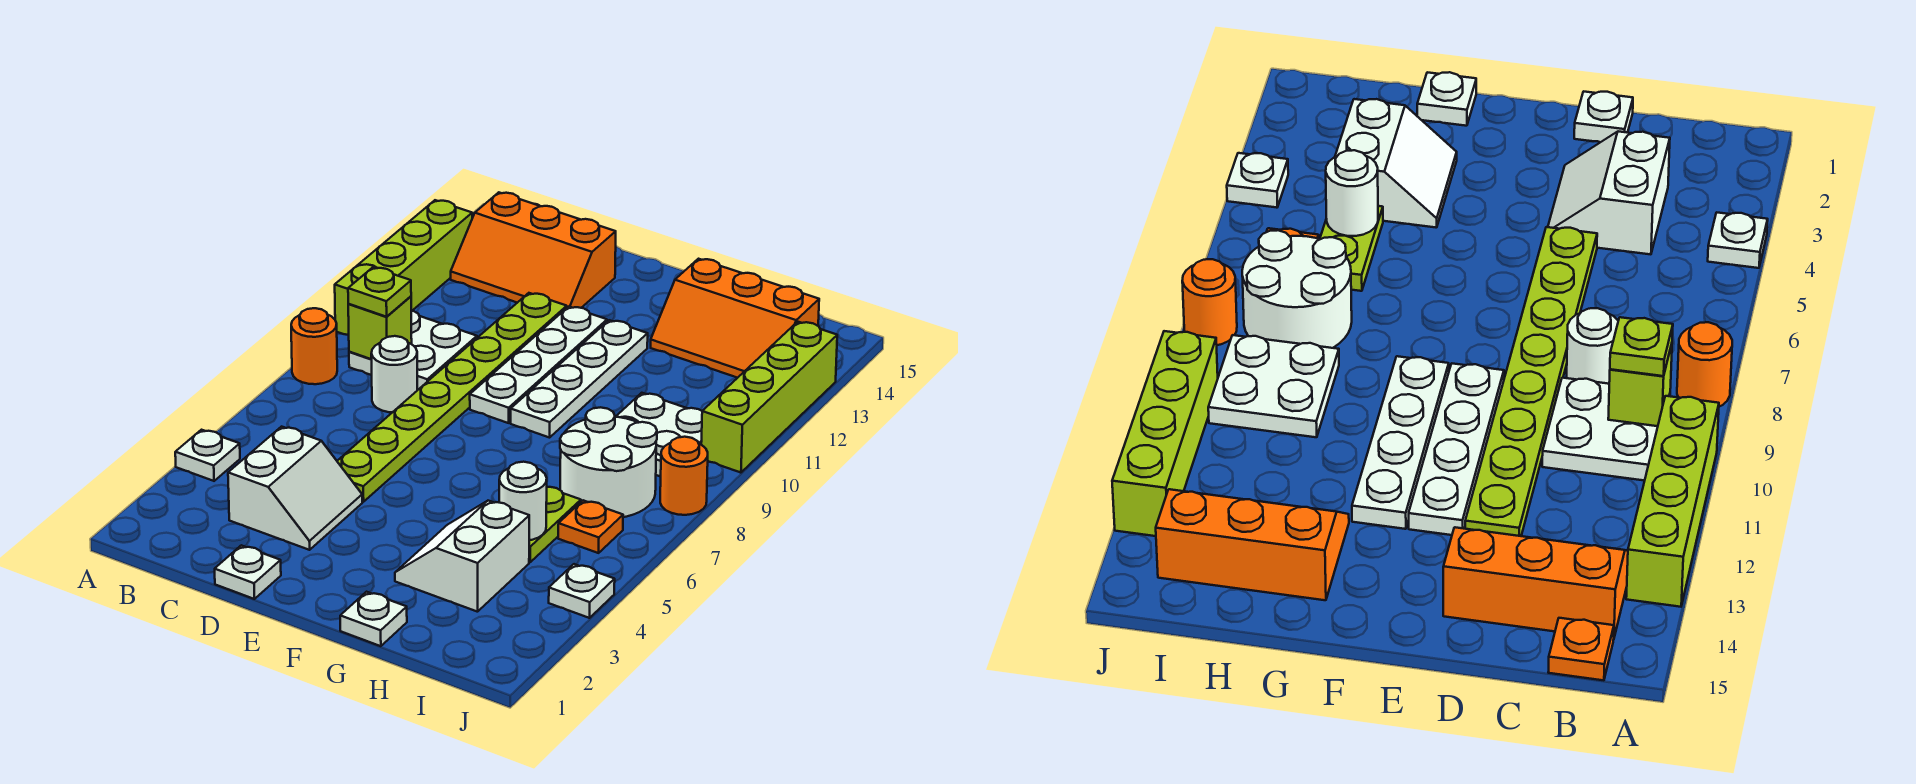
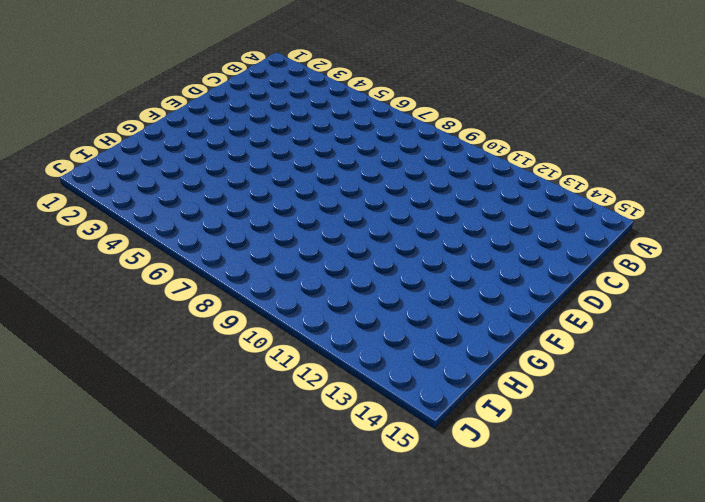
none -> white 1x1 plate [175,430,240,481]
none -> orange 1x1 round brick [291,308,337,384]
none -> lime 1x4 brick [335,200,472,335]

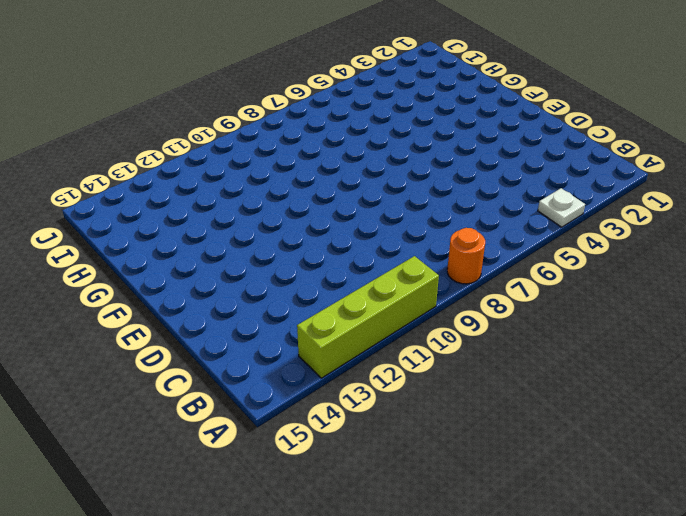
none -> white 2x2 plate [349,311,477,390]
none -> orange 2x3 slope [451,192,616,308]
none -> orange 1x1 plate [1548,618,1614,680]

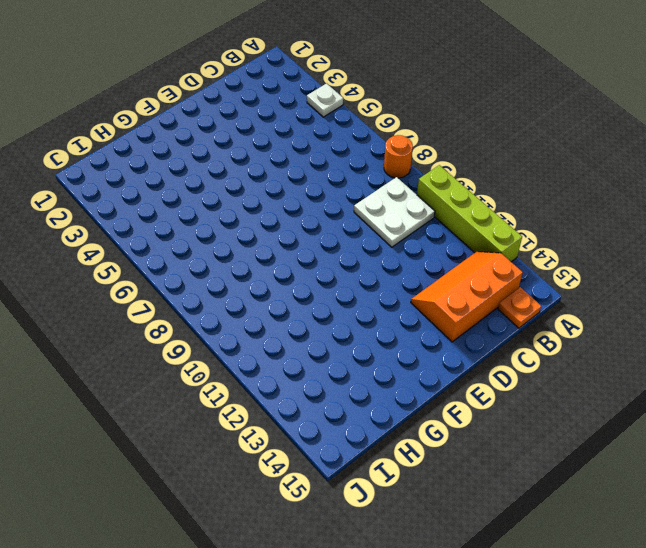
none -> white 2x2 slope [228,427,362,550]
none -> white 1x1 round brick [371,336,417,412]
none -> white 1x1 plate [215,545,281,599]

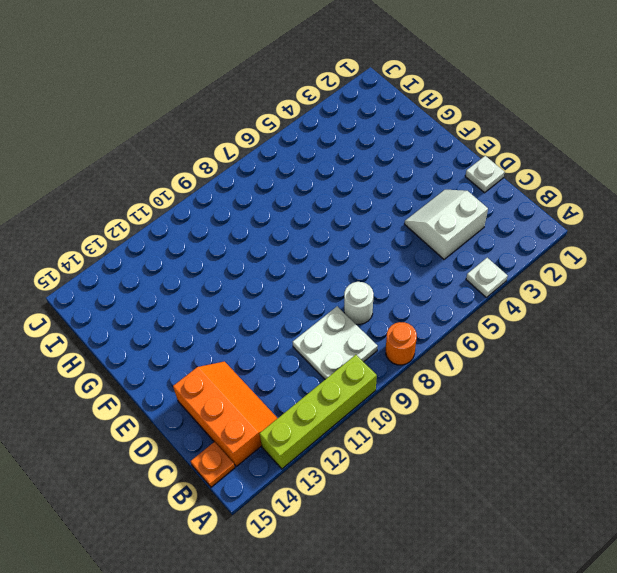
none -> lime 1x8 plate [337,293,567,502]
none -> white 1x4 plate [470,307,607,423]
none -> white 1x4 plate [511,320,648,438]

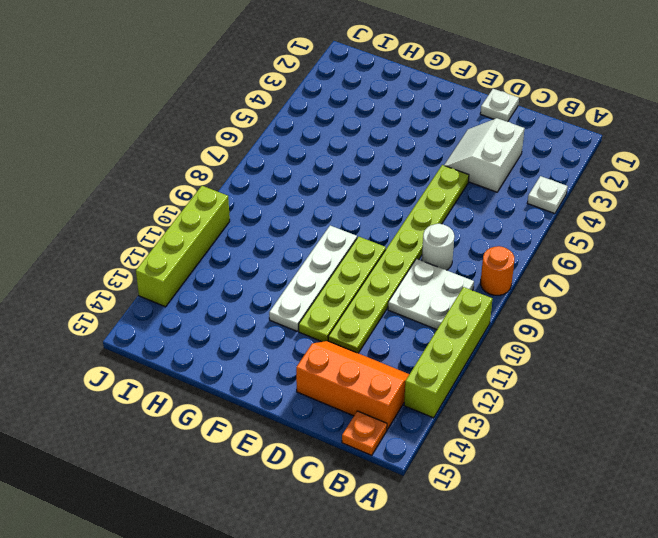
lime 1x4 plate [299,237,386,342] -> white 1x4 plate [470,307,607,423]
none -> white 1x1 plate [340,592,407,646]
none -> white 2x2 slope [395,501,529,612]
none -> orange 2x3 slope [651,259,819,378]

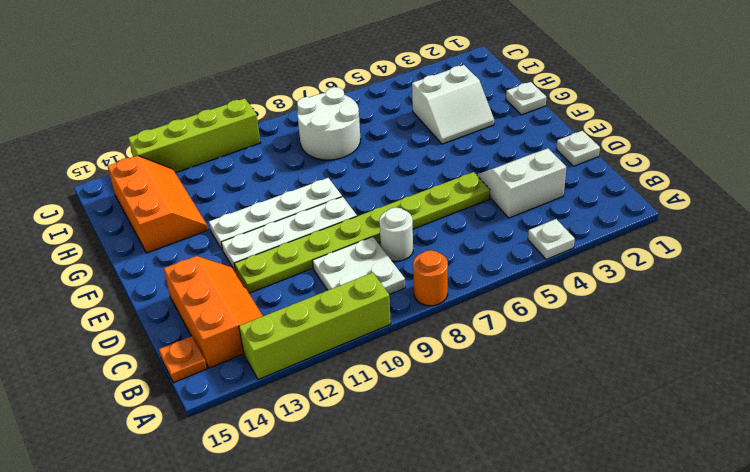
none -> lime 1x2 plate [529,487,581,562]
none -> white 2x2 plate [616,393,702,477]
none -> orange 1x1 plate [558,500,623,553]

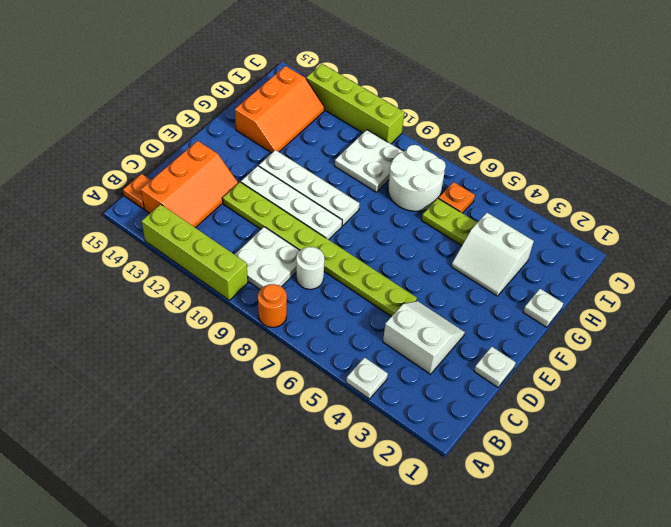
none -> white 1x1 plate [549,564,615,618]
none -> orange 1x1 round brick [660,437,708,515]
none -> lime 1x1 brick [348,296,412,359]

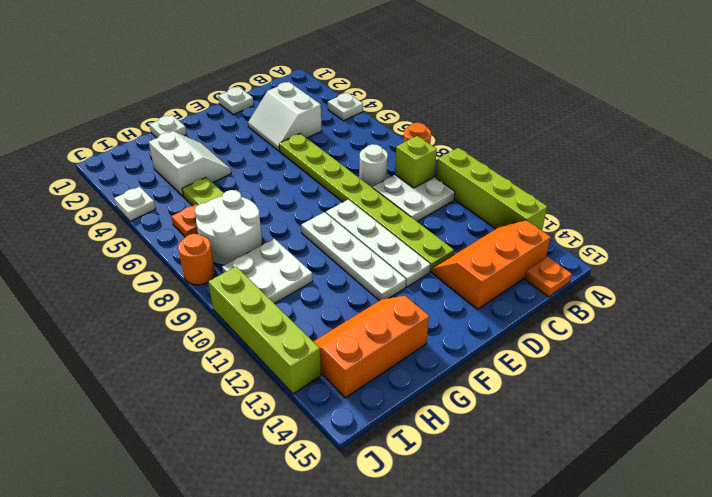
none -> white 1x1 round brick [499,462,547,540]
none -> lime 1x1 plate [348,267,411,317]

